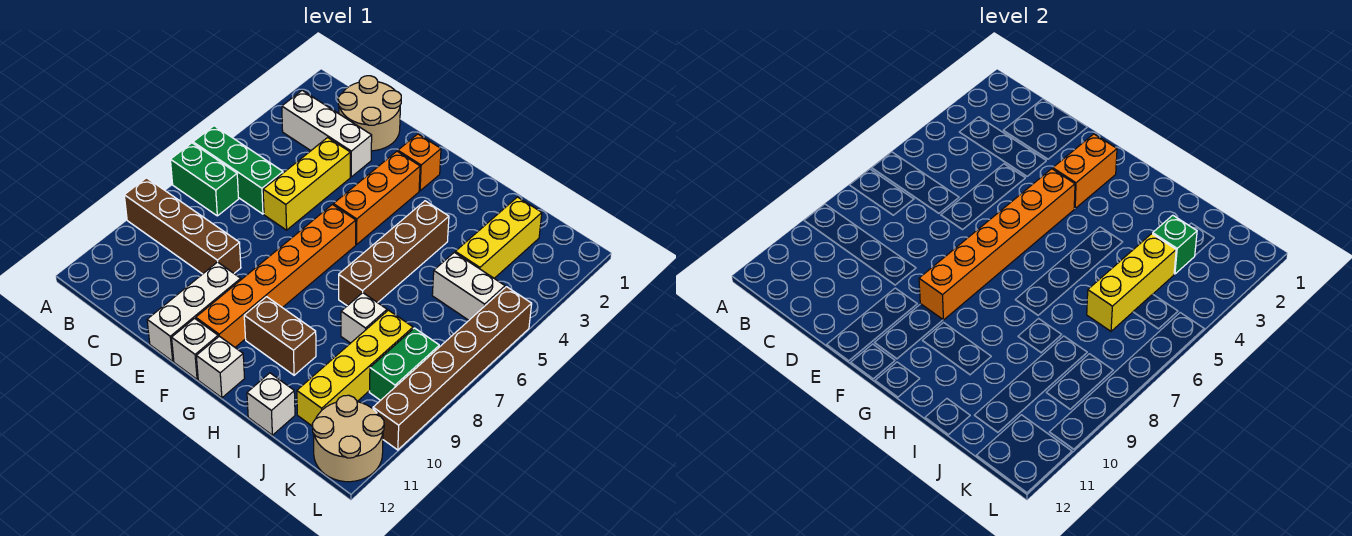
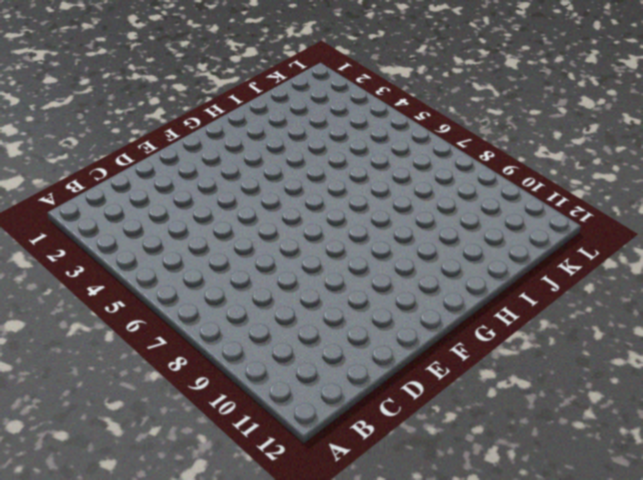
none -> green 1x3 brick [193,126,283,214]
none -> green 1x2 brick [170,143,239,216]
none -> brown 1x4 brick [124,178,241,274]

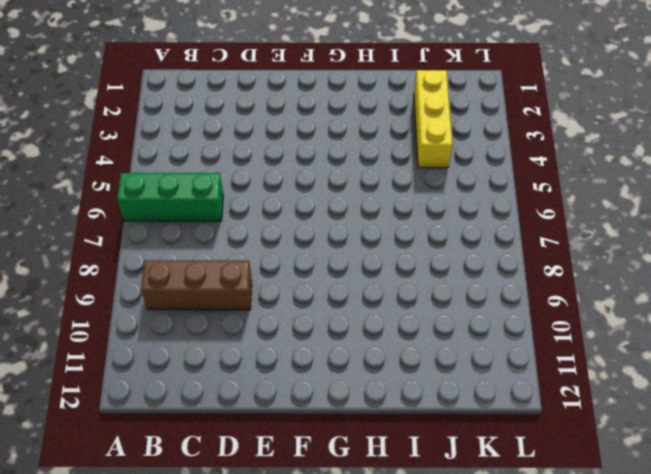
brown 1x3 brick [141,261,252,310] -> brown 1x4 brick [124,178,241,274]
none -> green 1x2 brick [170,143,239,216]
none -> white 1x3 brick [282,90,372,177]
none -> tan 2x2 round brick [338,76,401,151]

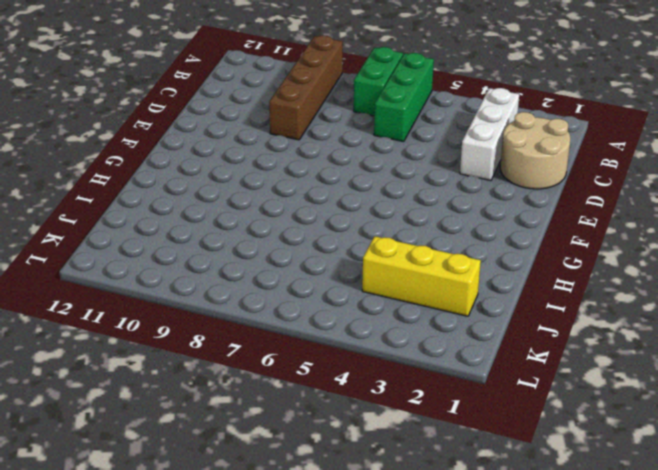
none -> yellow 1x3 brick [263,137,350,230]
none -> white 1x3 brick [147,262,241,361]
none -> orange 1x1 brick [398,134,441,191]

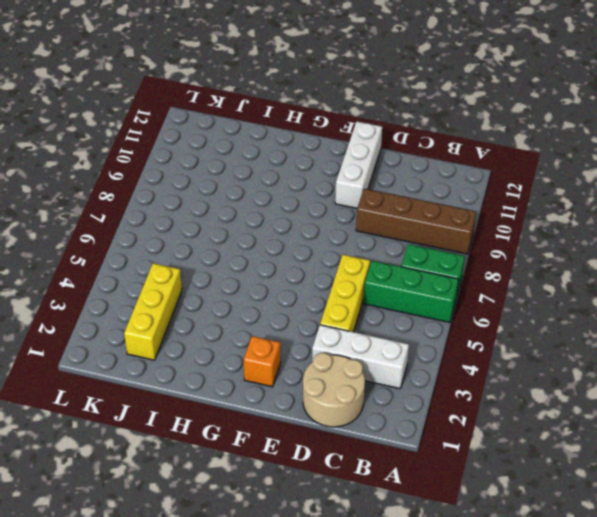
none -> orange 1x3 brick [333,151,420,245]
none -> orange 1x6 brick [196,205,356,347]
none -> white 1x1 brick [172,318,218,379]

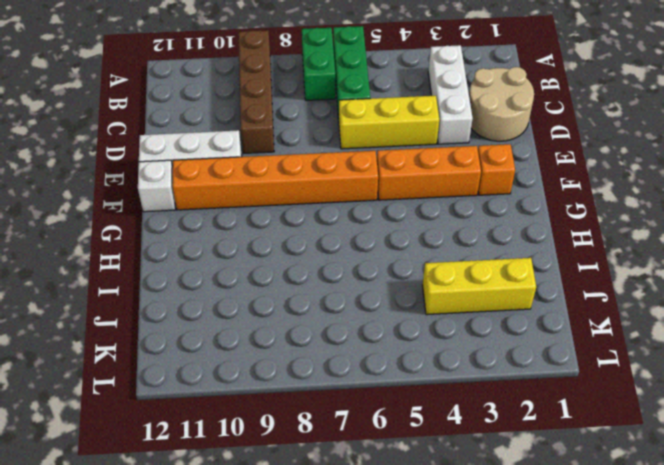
none -> brown 1x2 brick [244,297,316,375]
none -> white 1x1 brick [196,336,245,398]
none -> brown 1x4 brick [339,201,449,306]

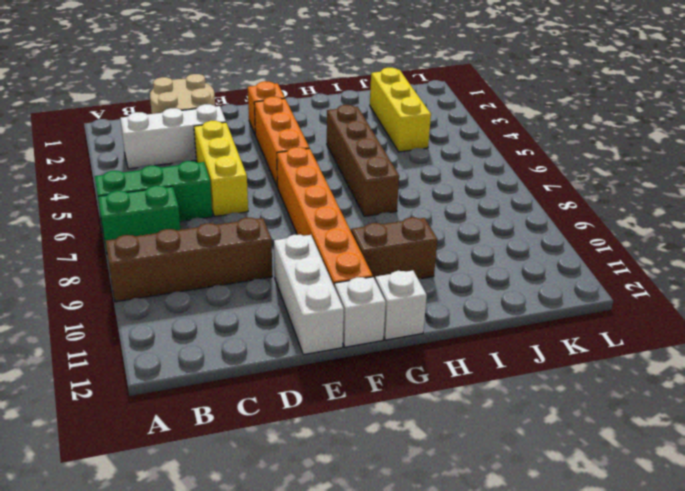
none -> white 1x1 brick [341,293,387,343]
none -> white 1x1 brick [247,373,295,435]
none -> white 1x2 brick [432,252,505,320]

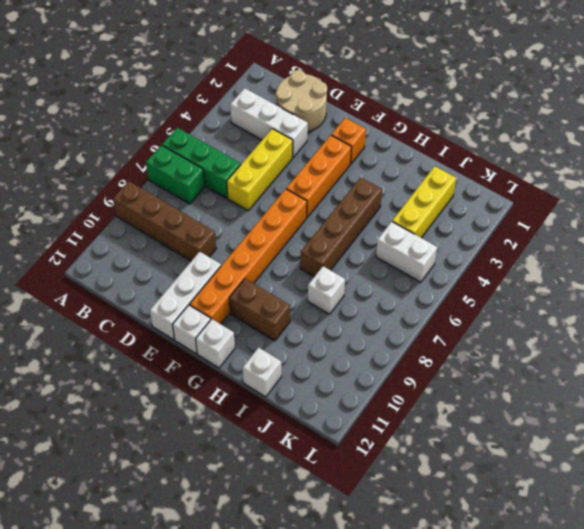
none -> yellow 1x4 brick [297,310,413,426]
none -> green 1x2 brick [369,328,439,400]
none -> tan 2x2 round brick [312,395,384,482]

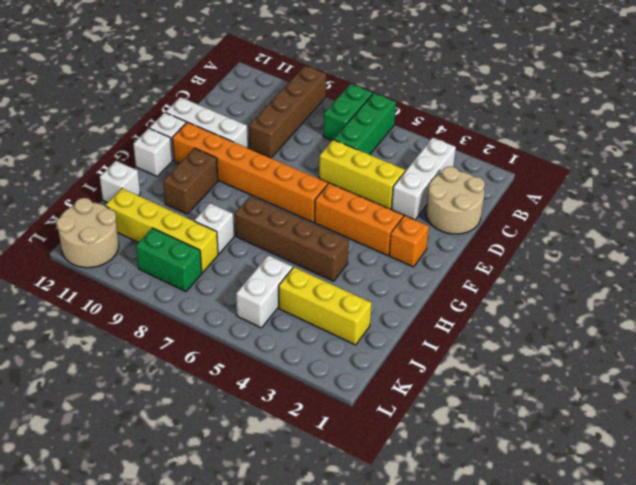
none -> brown 1x6 brick [373,287,532,450]
none -> orange 1x2 brick [1053,134,1117,208]
none -> orange 1x6 brick [919,169,1075,320]

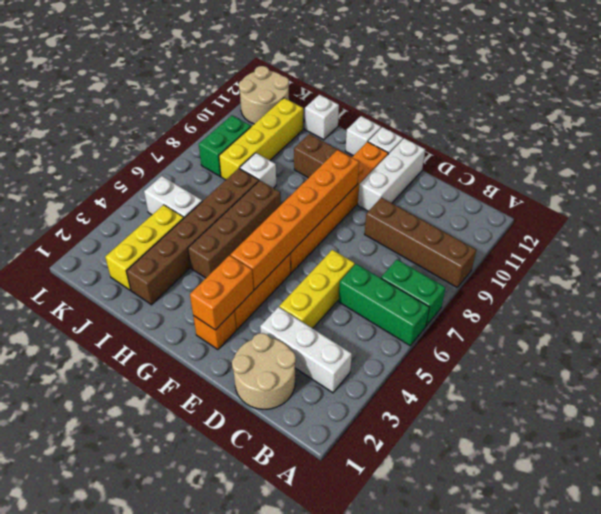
brown 1x6 brick [127,168,259,305] -> brown 1x6 brick moved to [373,287,532,450]
none -> green 1x1 brick [1153,215,1197,274]
none -> yellow 1x3 brick [1087,234,1176,331]

